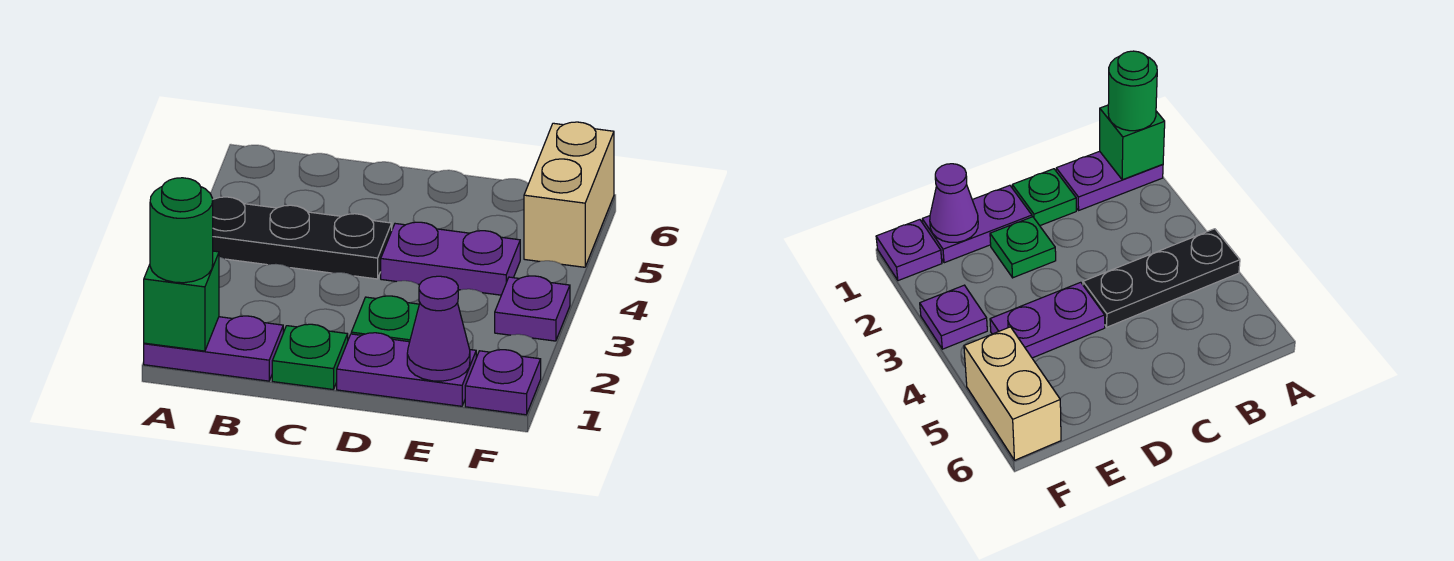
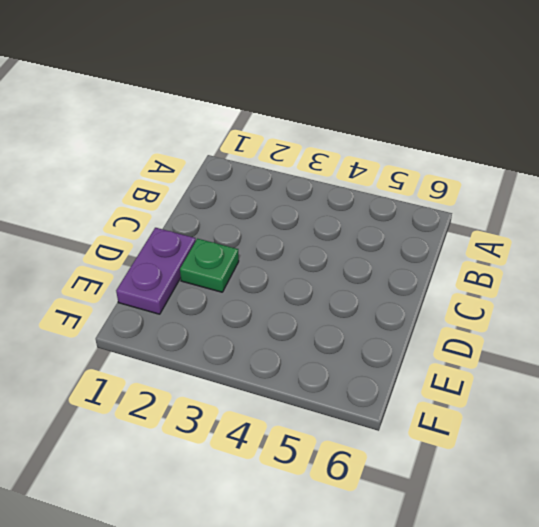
none -> purple 1x2 plate [144,316,283,381]
none -> black 1x3 plate [213,197,392,279]
none -> green 1x1 plate [272,324,348,389]

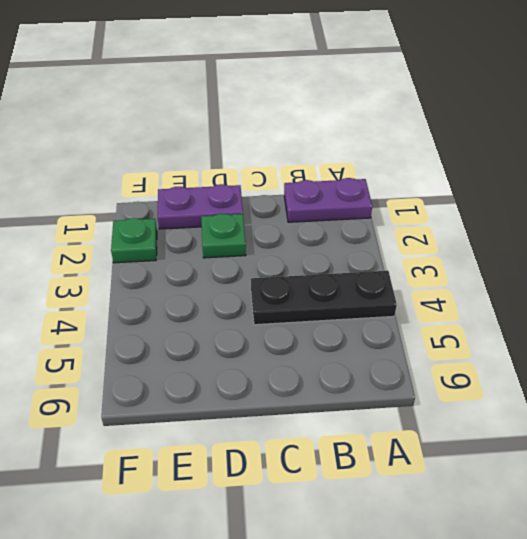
green 1x1 plate [111,218,157,263] -> green 1x1 plate moved to [272,324,348,389]
none -> purple 1x2 plate [381,222,520,295]
none -> purple 1x1 plate [465,350,541,415]
none -> purple 1x1 plate [495,276,570,341]

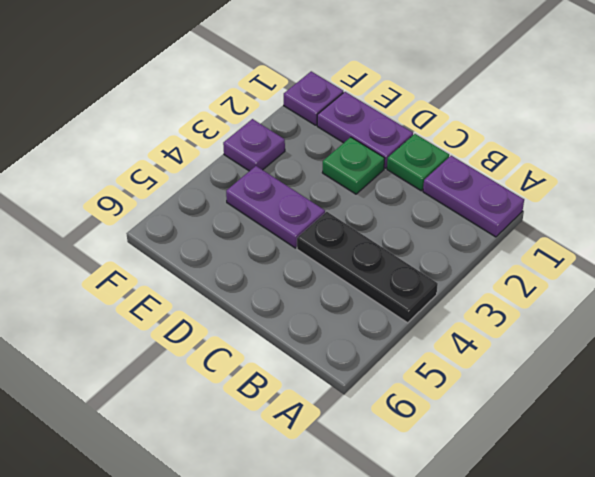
none -> tan 1x2 brick [524,122,614,267]
none -> green 1x1 brick [144,251,219,351]
none -> purple 1x1 cone [407,276,470,381]

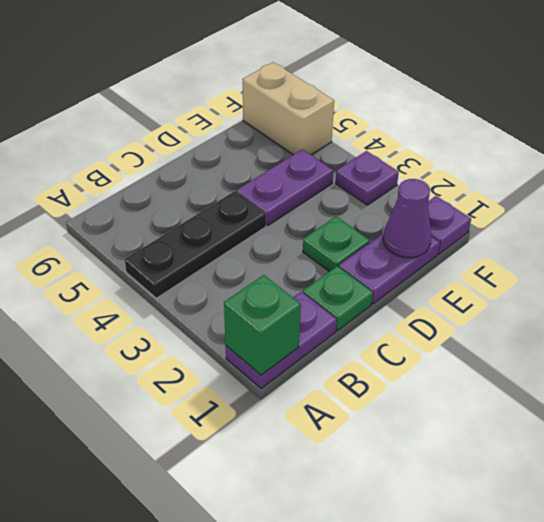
none -> green 1x1 round brick [150,178,213,283]

